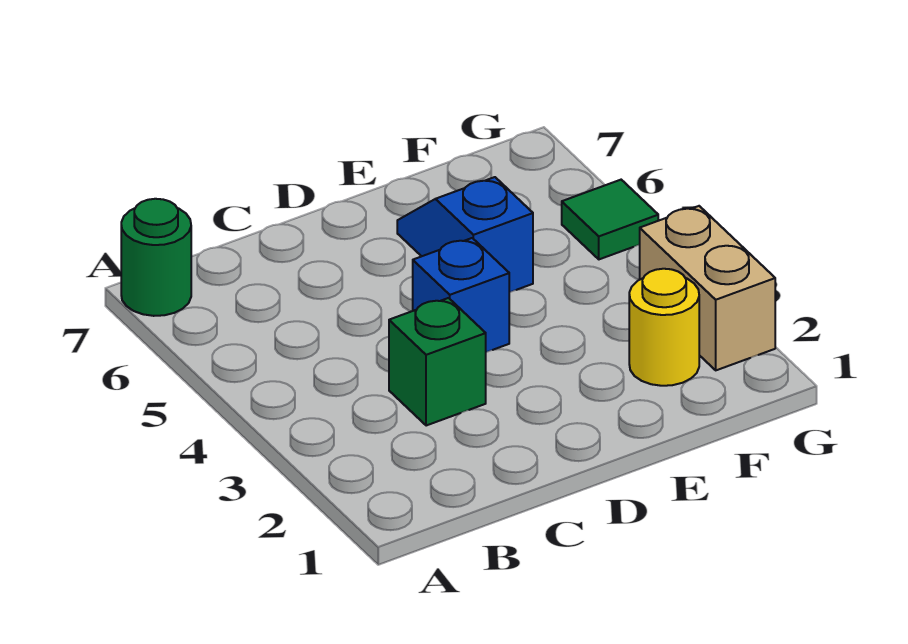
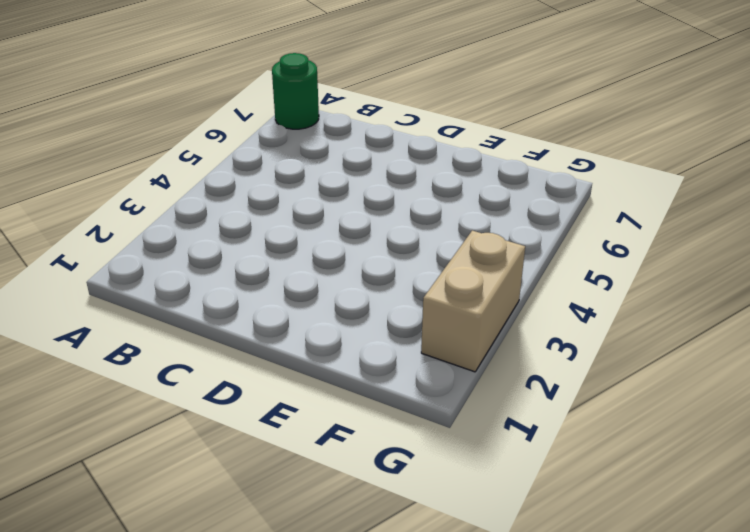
none -> green 1x1 brick [389,298,486,426]
none -> blue 1x1 brick [413,238,509,352]

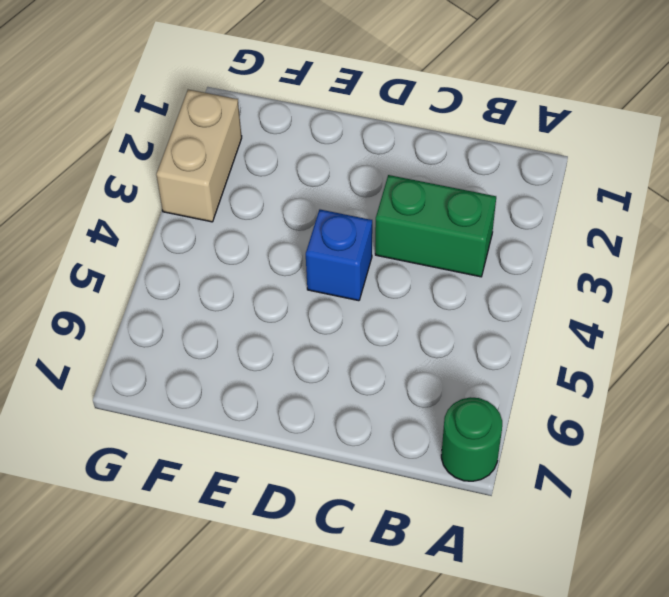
green 1x2 brick [375,175,496,277] -> green 1x1 brick [389,298,486,426]
none -> blue 1x2 slope [397,177,533,292]
none -> yellow 1x1 round brick [629,269,699,386]

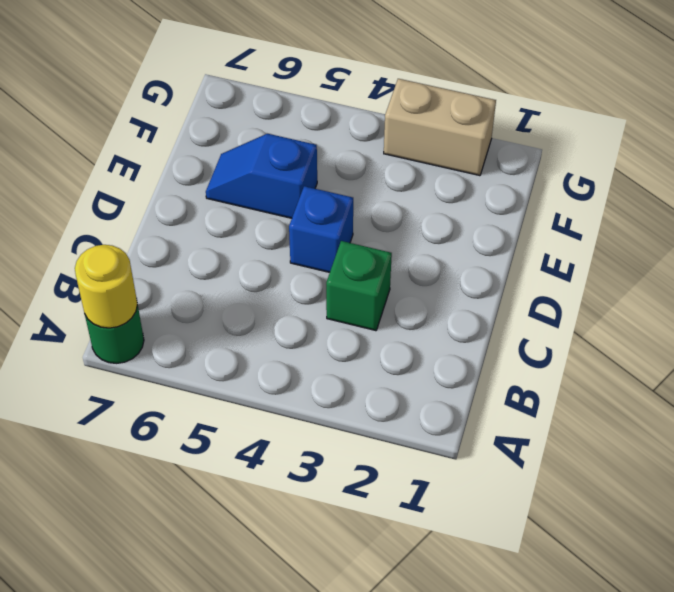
yellow 1x1 round brick [75,245,138,328] -> yellow 1x1 round brick moved to [629,269,699,386]
none -> green 1x1 tile [562,180,658,259]

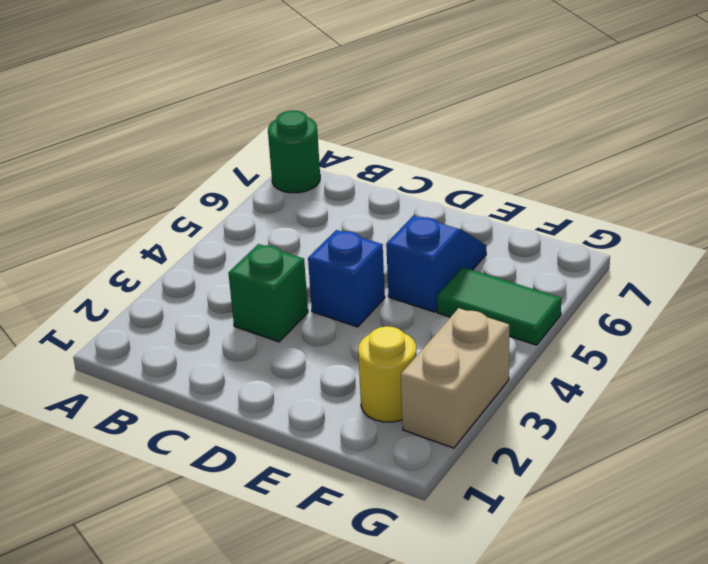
green 1x2 tile [437,267,561,345] -> green 1x1 tile [562,180,658,259]

